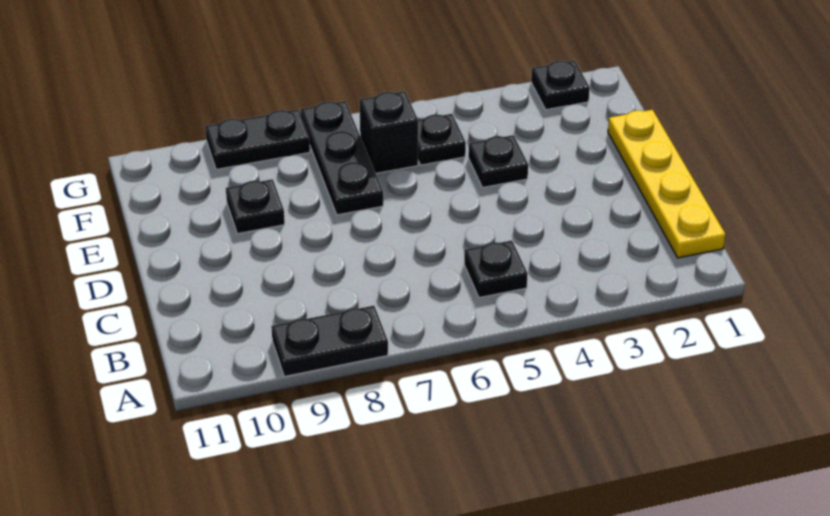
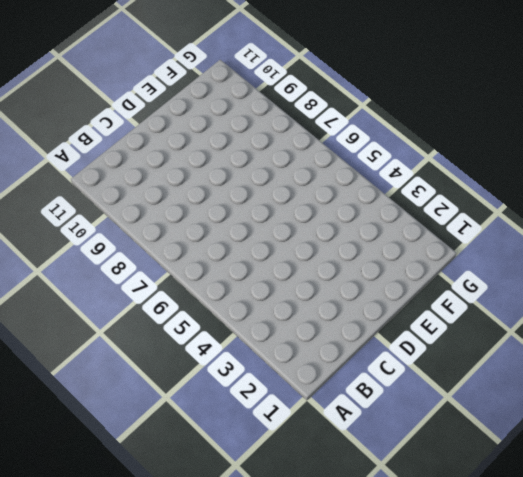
none -> black 1x2 plate [271,306,388,377]
none -> yellow 1x4 plate [608,110,726,258]

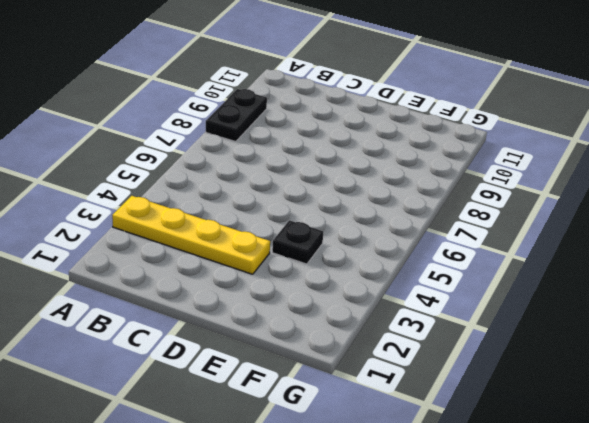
yellow 1x4 plate [112,196,270,274] -> yellow 1x4 plate moved to [608,110,726,258]
none -> black 1x1 plate [464,240,528,298]
none -> black 1x3 plate [301,101,383,215]

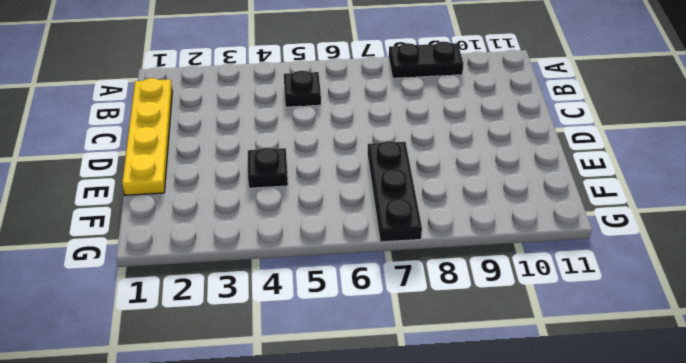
none -> black 1x1 plate [226,179,285,234]
none -> black 1x1 plate [418,114,466,165]

